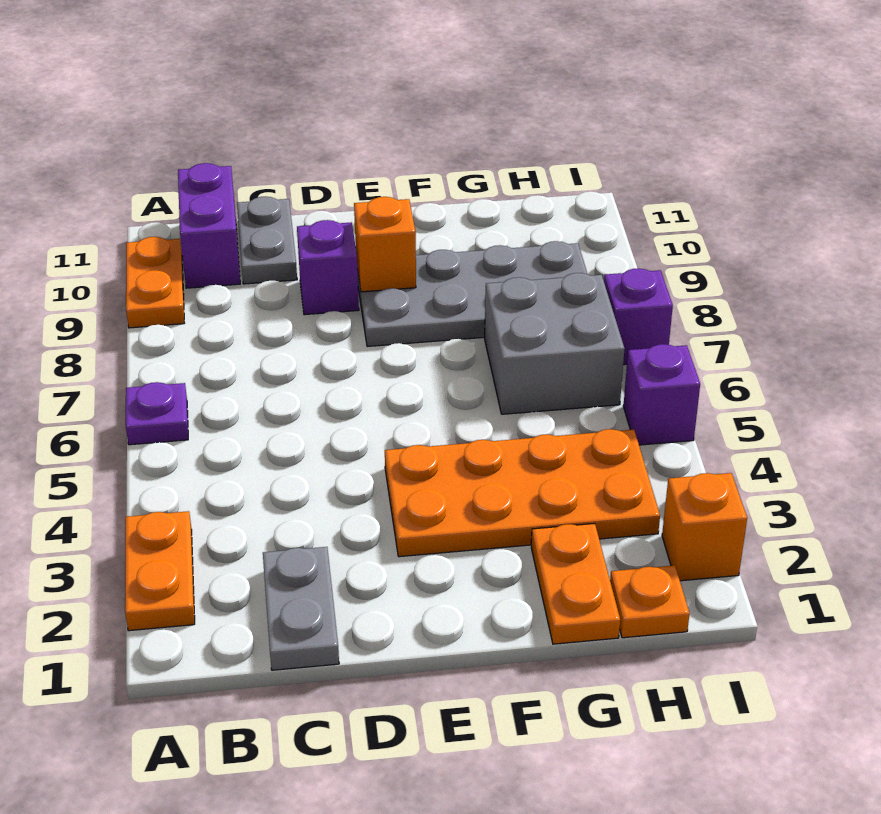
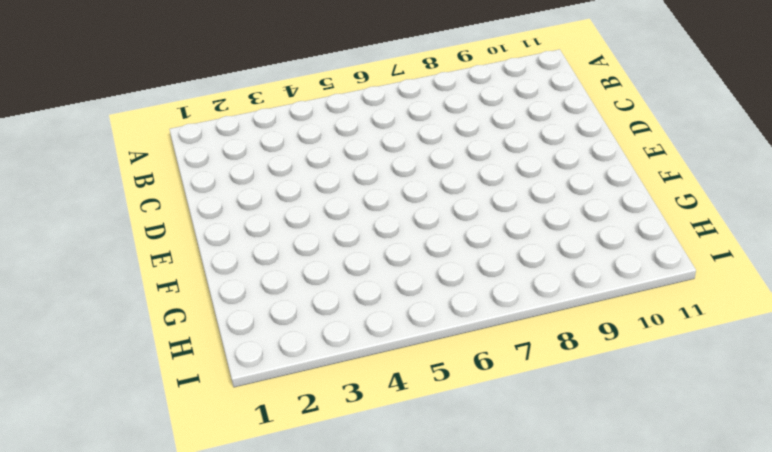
none -> orange 1x2 plate [125,511,195,631]
none -> purple 1x1 plate [126,382,188,445]
none -> orange 1x2 plate [126,237,184,328]

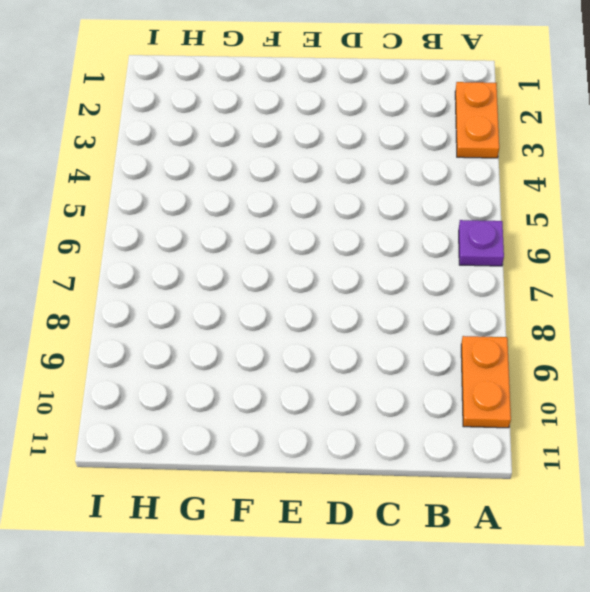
none -> purple 1x2 brick [178,163,240,288]
none -> grey 1x2 plate [263,547,339,670]
none -> grey 1x2 plate [237,196,297,284]

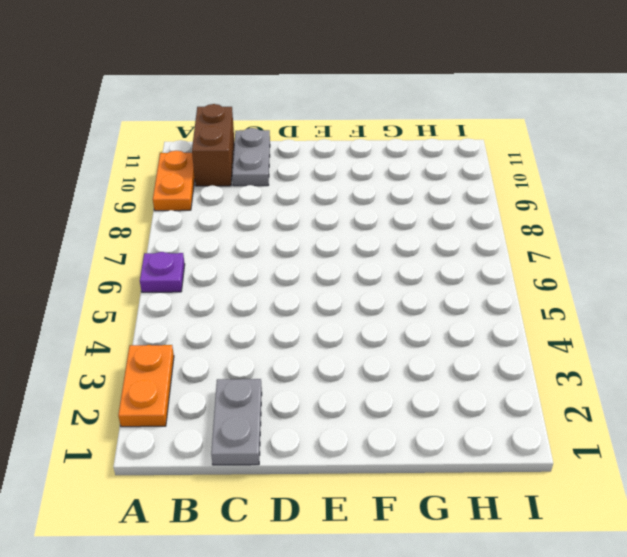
brown 1x2 brick [192,104,234,186] -> purple 1x2 brick [178,163,240,288]
none -> purple 1x1 brick [297,220,359,315]
none -> orange 2x4 plate [385,429,660,557]
none -> grey 2x4 plate [357,241,587,347]

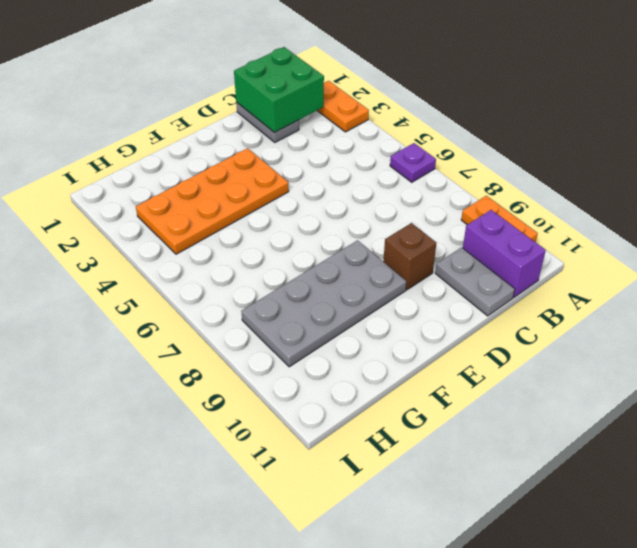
green 2x2 brick [234,47,324,133] -> none
brown 1x1 brick [383,223,436,290] -> purple 1x1 brick [297,220,359,315]
none -> orange 1x2 plate [531,523,620,644]
none -> grey 2x2 brick [485,273,625,414]
none -> orange 1x1 plate [610,565,690,638]

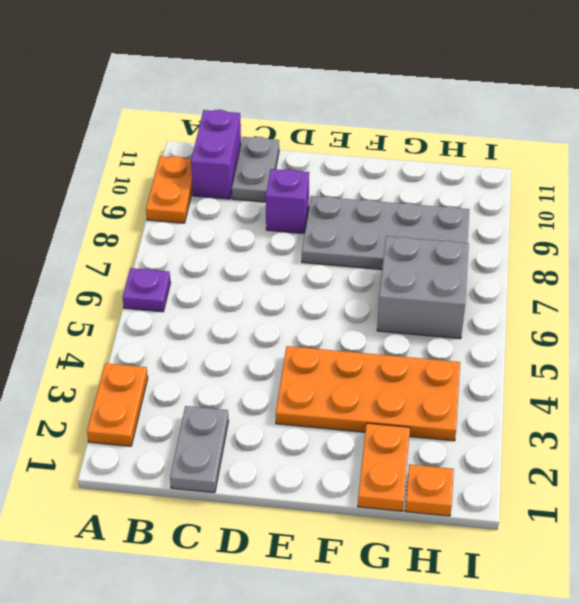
none -> orange 1x1 brick [662,473,747,581]
none -> purple 1x1 brick [623,344,700,445]
none -> purple 1x1 brick [604,268,673,365]

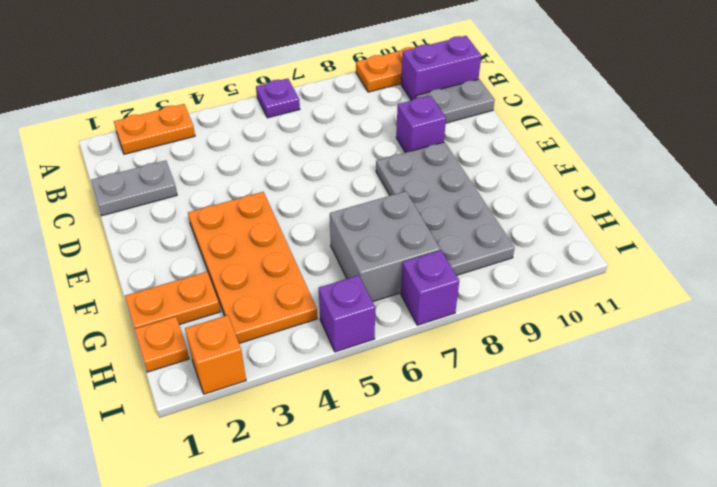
none -> orange 1x1 brick [354,197,416,292]

